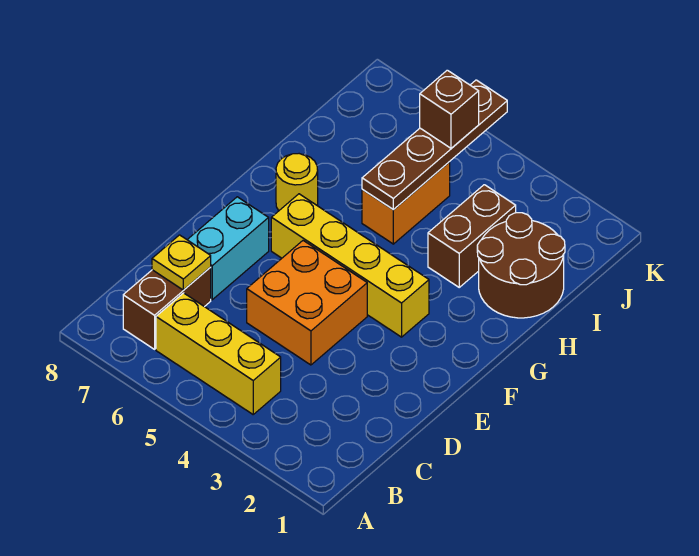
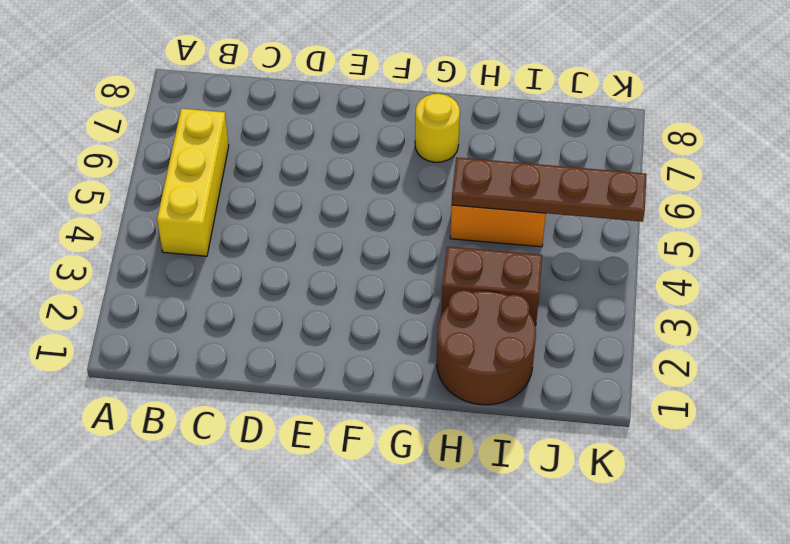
none -> brown 1x2 brick [123,267,211,349]
none -> orange 2x2 brick [247,241,367,365]
none -> cyan 1x2 brick [187,197,269,300]

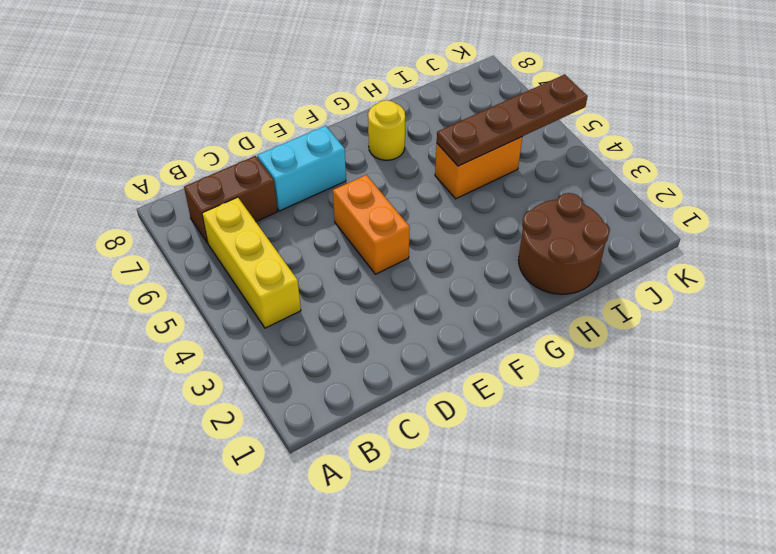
orange 1x2 brick [333,175,410,274] -> orange 2x2 brick [247,241,367,365]
none -> yellow 1x4 brick [271,194,429,337]
none -> brown 1x2 brick [428,185,516,287]
none -> yellow 1x1 plate [152,235,211,290]

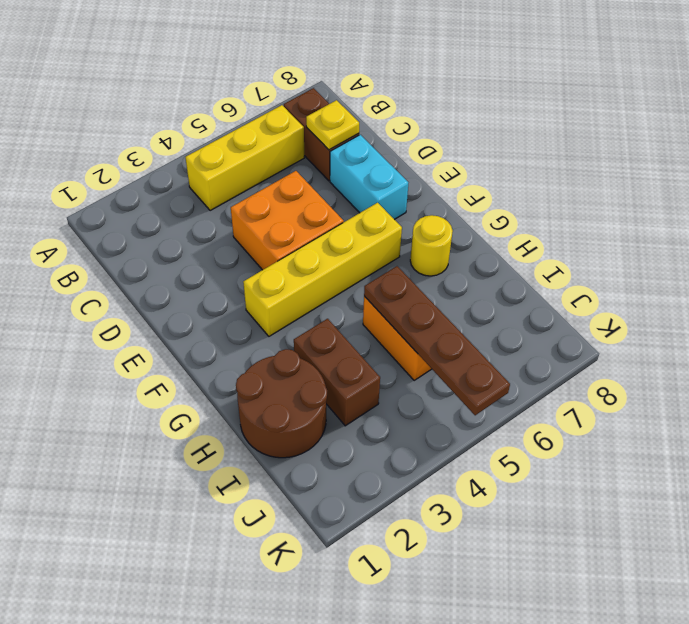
none -> brown 1x1 brick [420,70,479,148]

